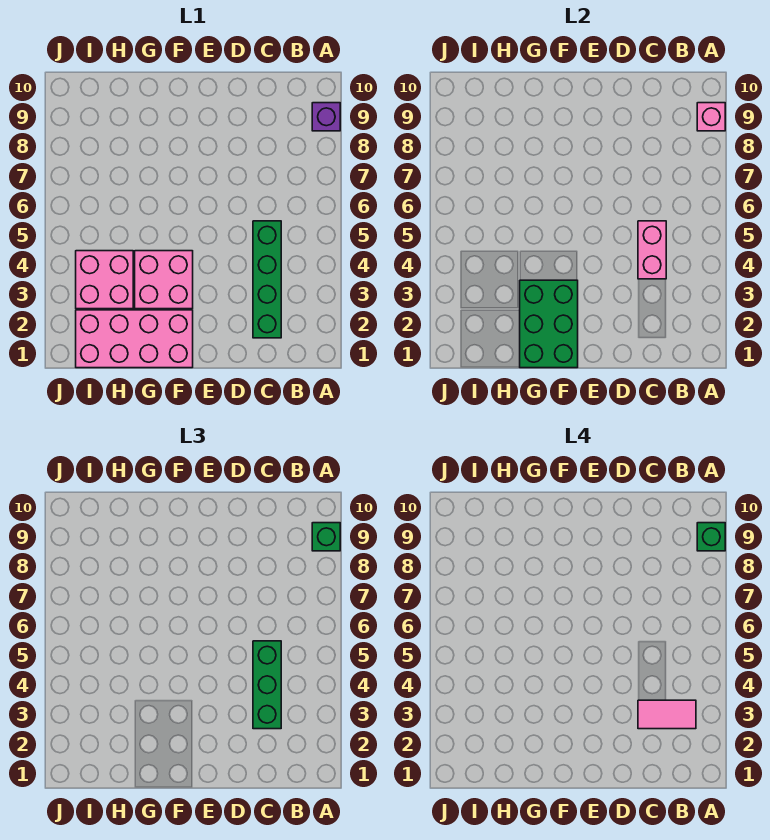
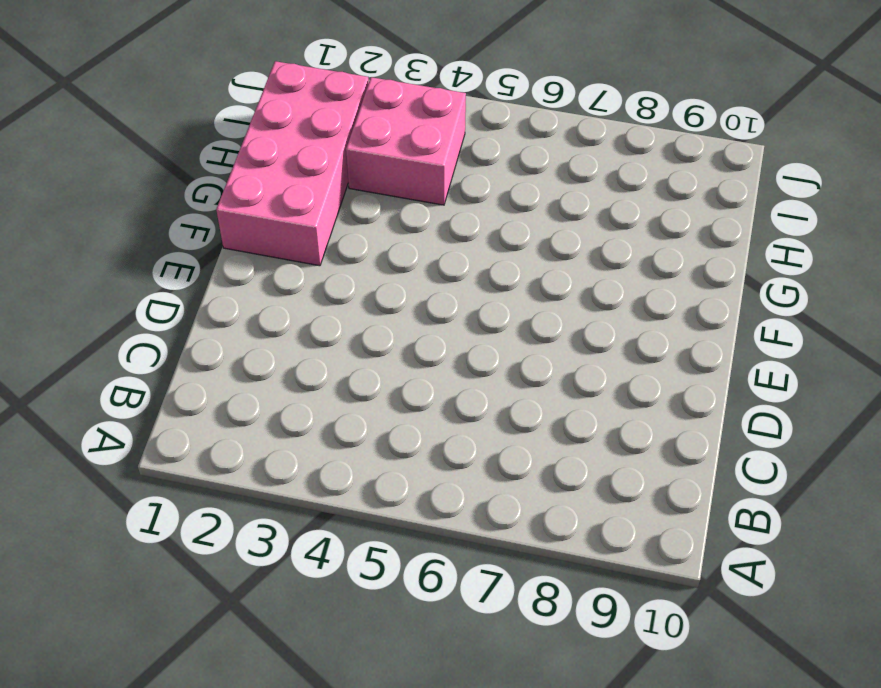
none -> purple 1x1 brick [312,103,340,131]
none -> green 1x4 brick [253,221,281,338]
none -> pink 2x2 brick [135,251,193,309]

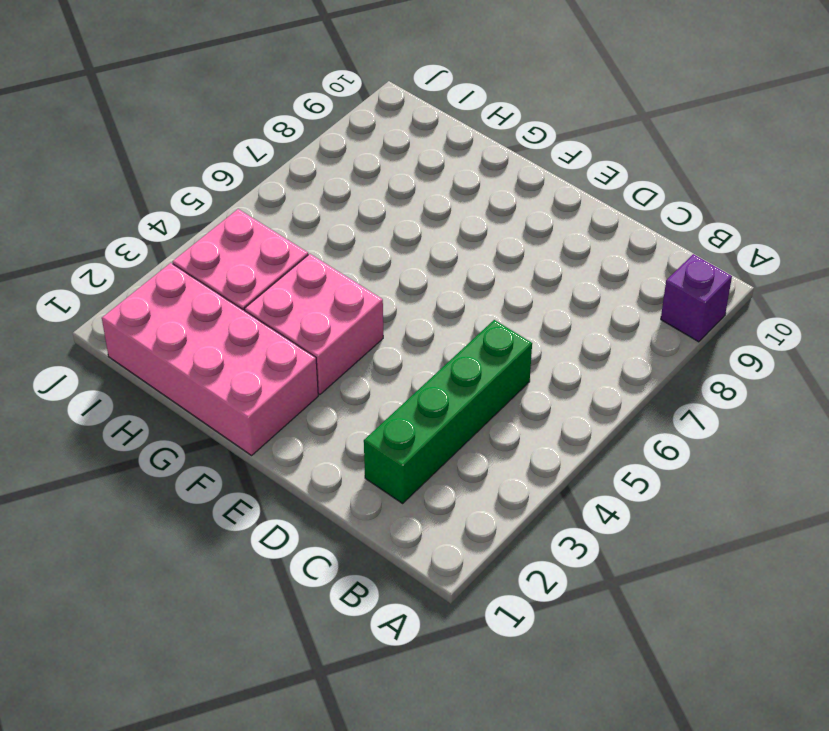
none -> pink 1x1 brick [697,103,725,131]
none -> pink 1x2 brick [638,221,666,279]
none -> green 2x3 brick [520,280,578,368]

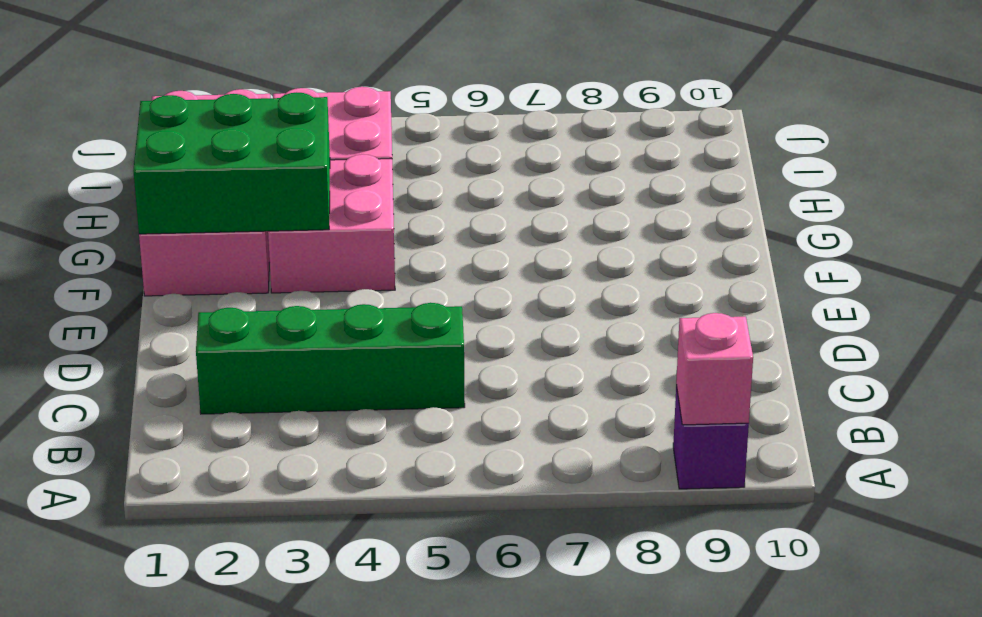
none -> pink 1x2 brick [638,221,666,279]
none -> green 1x1 brick [312,523,340,551]
none -> green 1x3 brick [253,641,281,729]

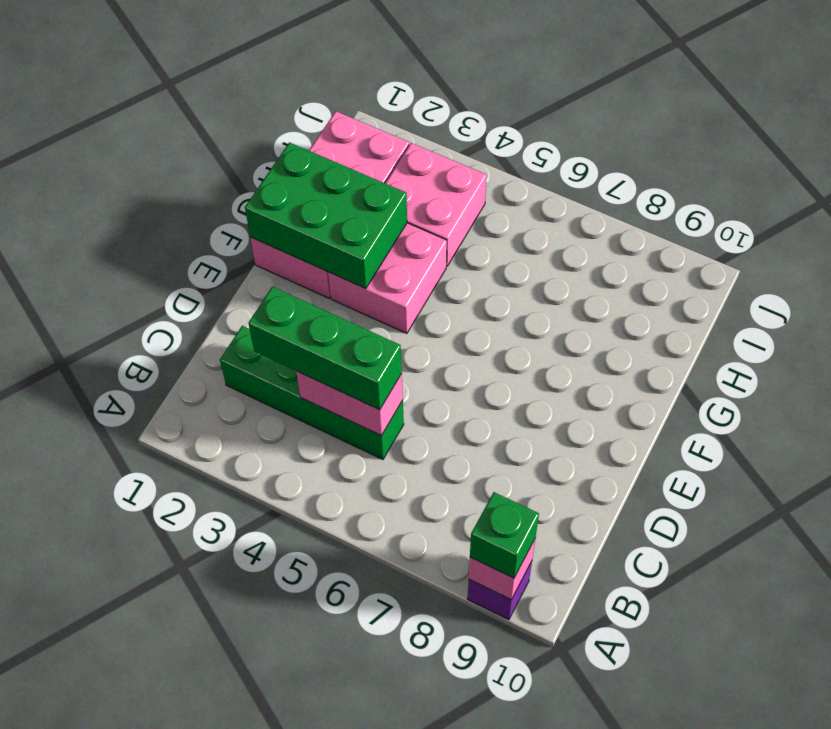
none -> green 1x1 brick [697,523,725,551]
none -> pink 1x2 tile [638,700,696,729]

